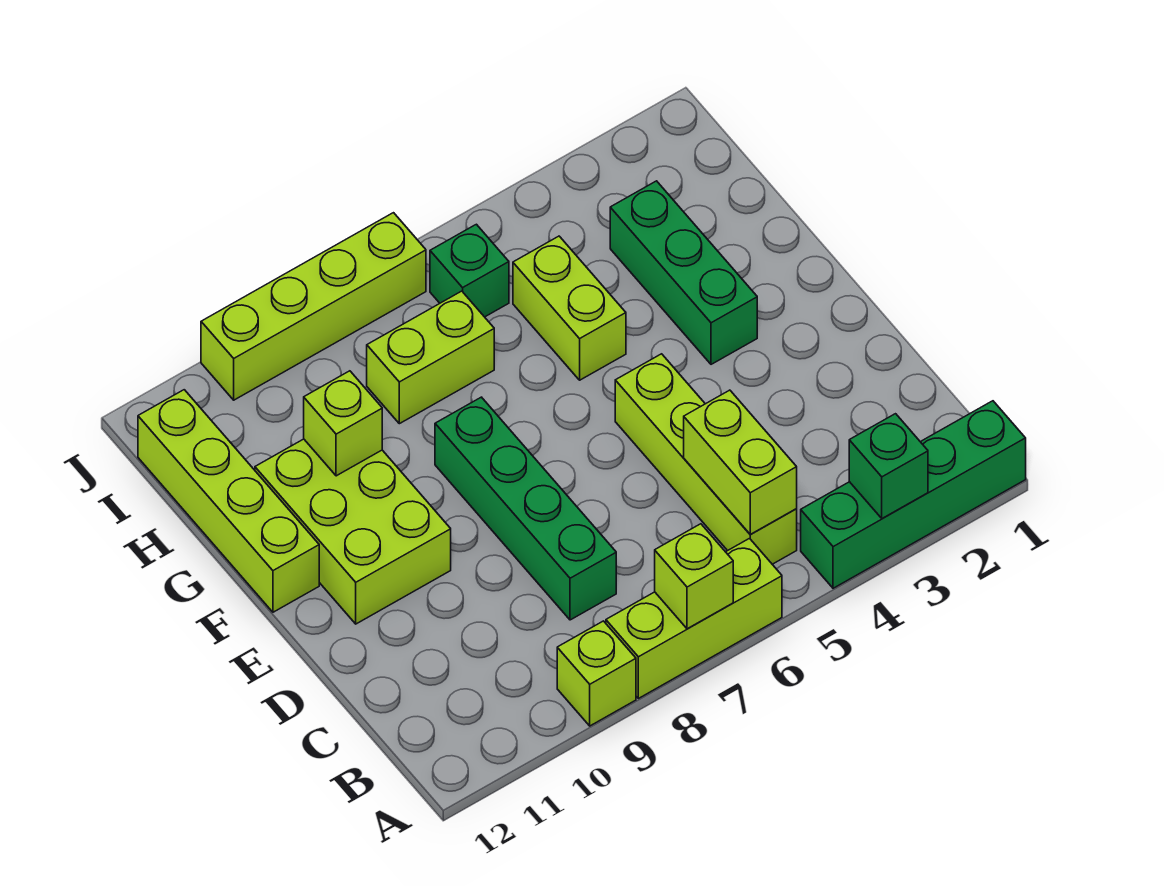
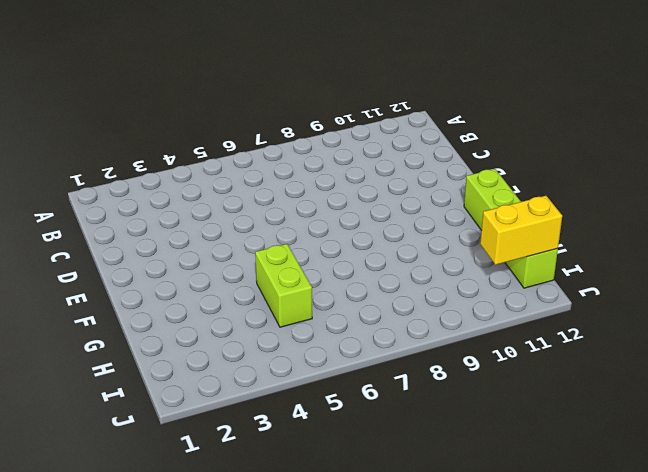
yellow 1x2 brick [480,196,562,265] -> none
none -> green 1x4 brick [801,401,1026,588]
none -> lime 1x3 brick [606,539,782,698]
none -> lime 1x1 brick [557,621,636,726]

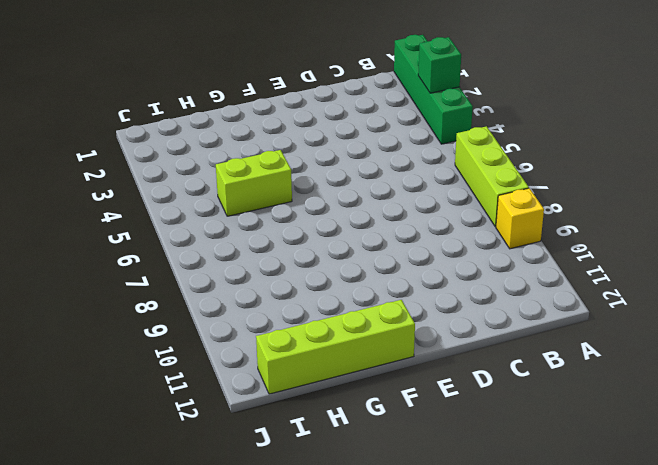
yellow 1x1 brick [496,188,544,249] -> lime 1x1 brick [557,621,636,726]
none -> lime 1x4 brick [615,354,797,564]
none -> green 1x4 brick [435,397,616,620]
none -> lime 2x3 brick [255,439,451,624]

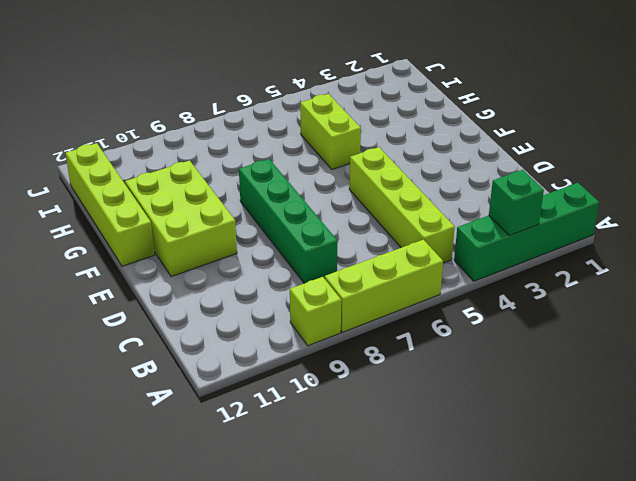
none -> green 1x3 brick [610,181,757,364]
none -> lime 1x2 brick [367,291,494,424]
none -> green 1x1 brick [430,224,509,317]

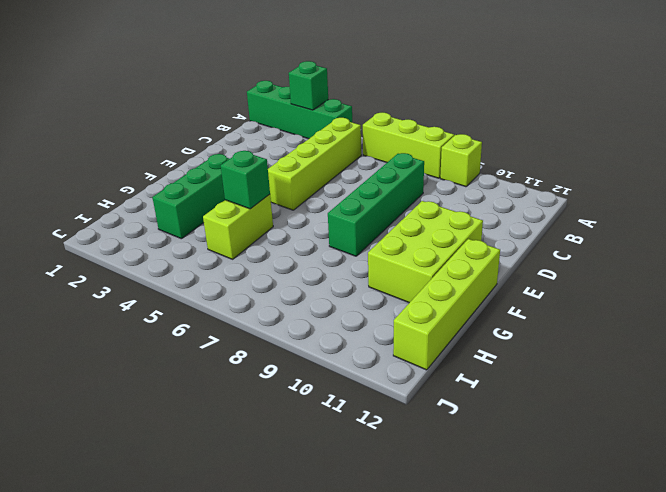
green 1x1 brick [221,151,270,209] -> green 1x1 brick moved to [430,224,509,317]
none -> lime 1x2 brick [367,291,494,424]
none -> lime 1x4 brick [201,213,426,400]
none -> lime 1x1 brick [655,524,733,629]

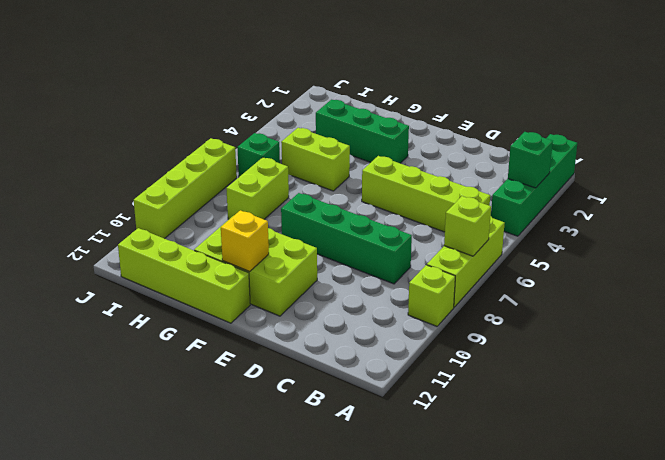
yellow 1x1 brick [221,210,269,272] -> none
none -> lime 1x2 brick [684,390,797,535]
none -> lime 1x1 brick [304,371,382,476]

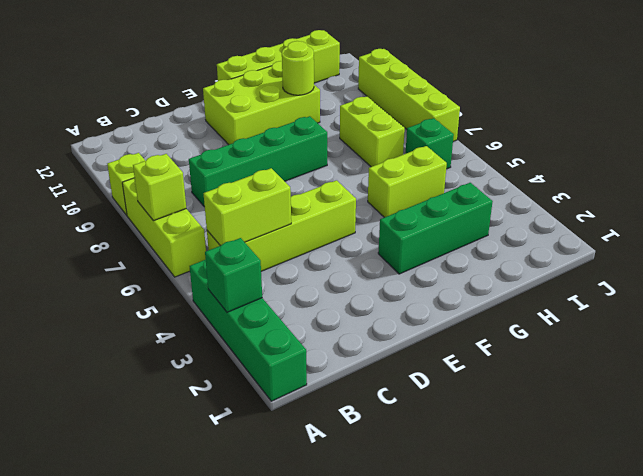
lime 1x1 round brick [282,41,314,95] -> lime 1x1 brick [304,371,382,476]

